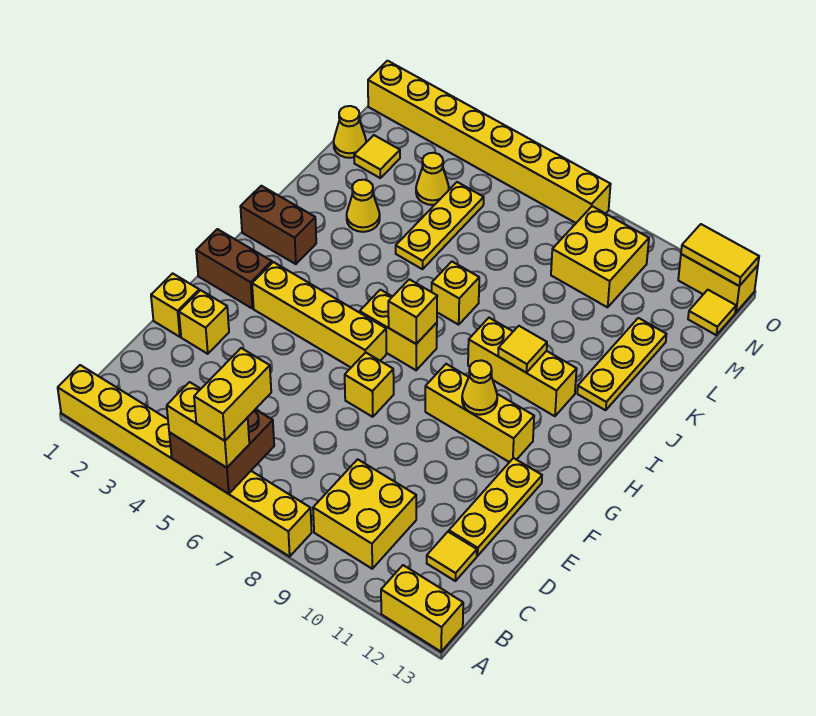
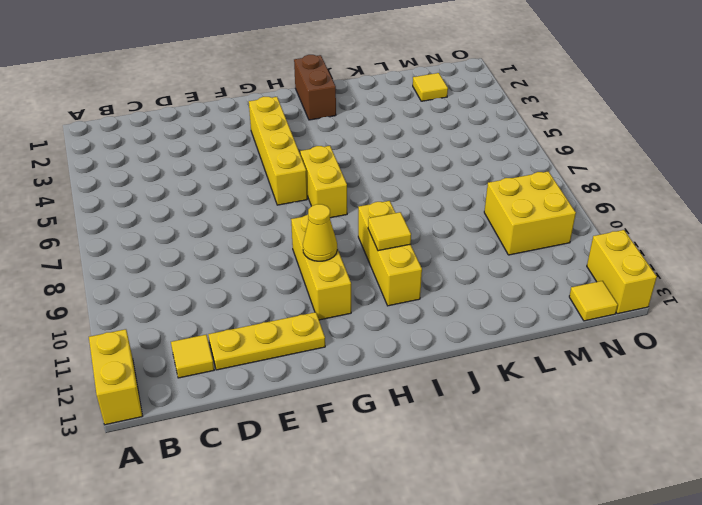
none -> yellow 1x8 brick [58,365,312,556]
none -> yellow 2x2 brick [313,459,416,569]
none -> yellow 1x1 brick [151,273,199,337]
none -> yellow 1x1 brick [179,290,229,354]

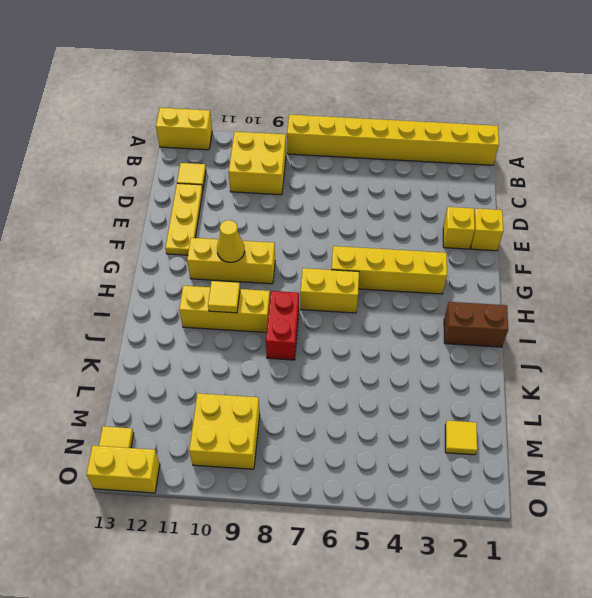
red 1x2 brick [266,291,299,360] -> none
none -> yellow 1x1 brick [345,352,394,417]
none -> brown 1x2 brick [196,229,272,308]
none -> yellow 1x1 brick [432,262,479,325]
none -> yellow 1x3 plate [577,318,667,410]

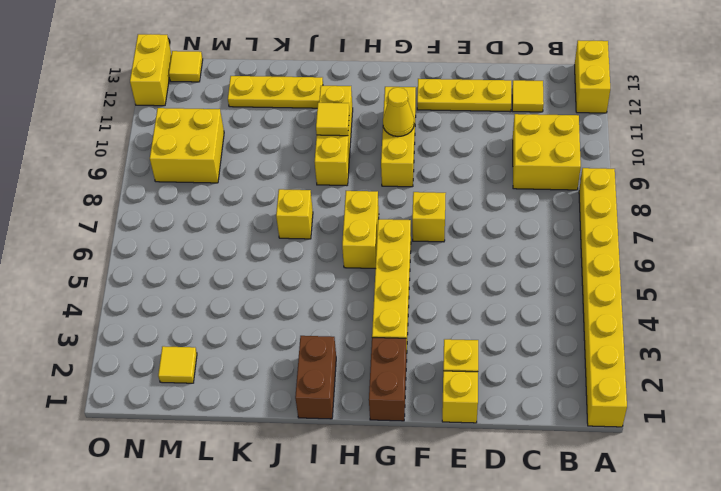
none -> yellow 1x1 cone [347,180,380,232]
none -> yellow 1x3 plate [396,182,484,269]
none -> yellow 1x1 cone [334,106,366,158]
none -> yellow 1x1 cone [416,153,449,205]

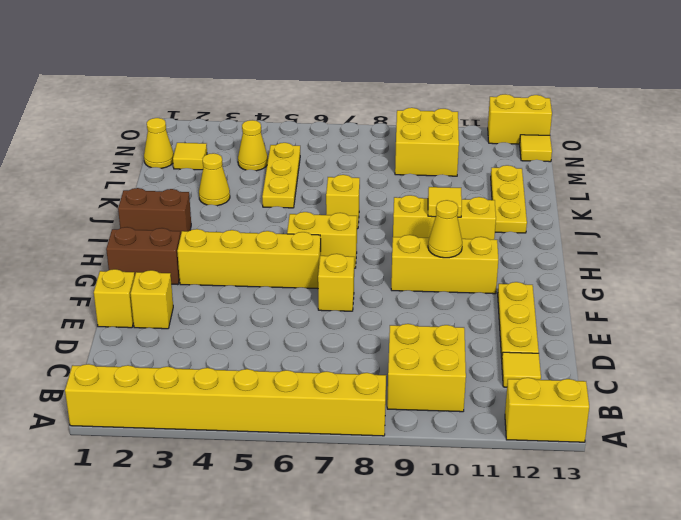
none -> yellow 1x8 brick [368,61,611,223]
none -> brown 2x2 brick [169,409,274,494]
none -> yellow 1x1 brick [388,279,437,344]
none -> yellow 1x2 tile [681,224,759,286]

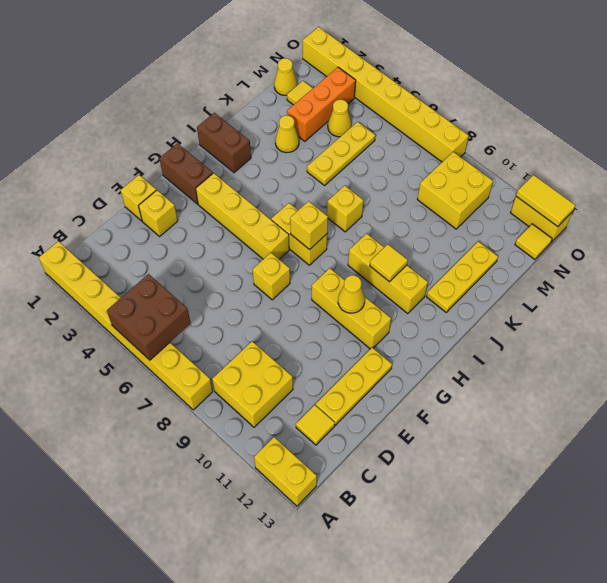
orange 1x3 brick [287,67,356,141] -> none
none -> yellow 1x2 brick [167,382,249,468]
none -> yellow 1x2 brick [194,348,271,441]

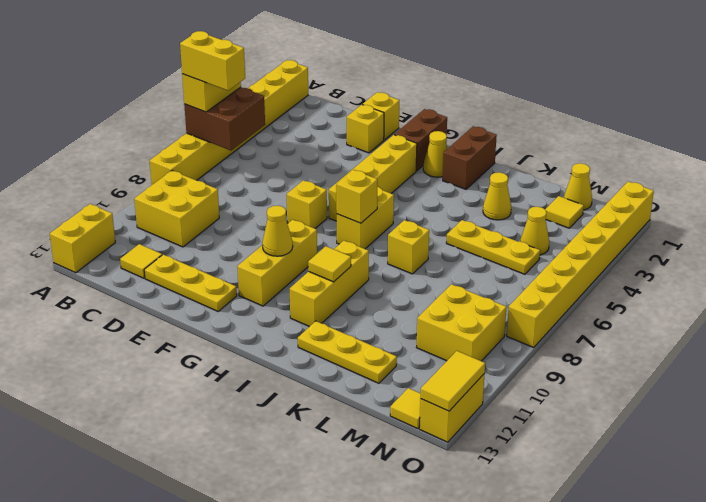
yellow 1x1 cone [423,131,447,177] -> none

